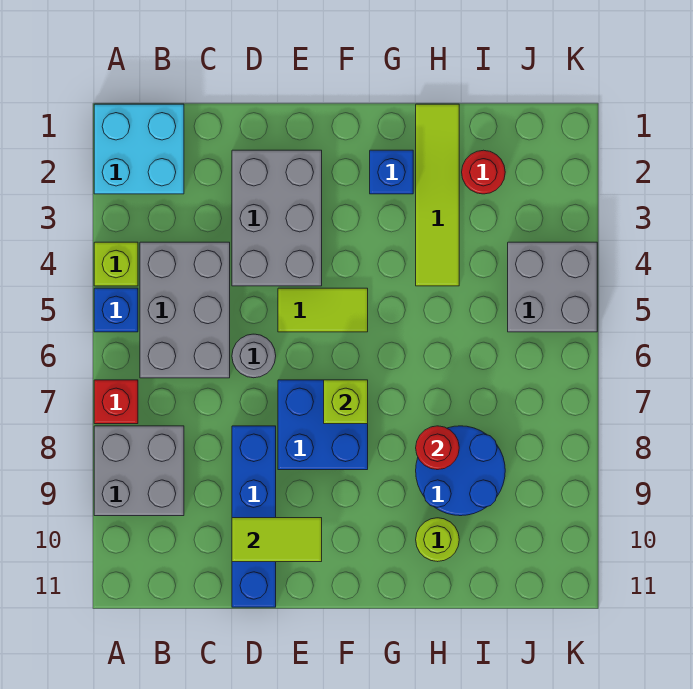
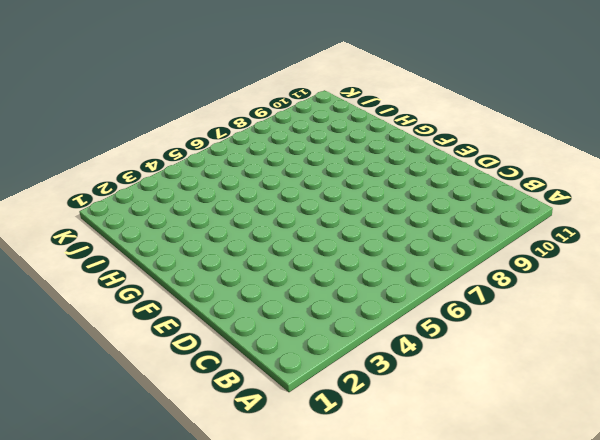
none -> cyan 2x2 brick [94,104,184,194]
none -> lime 1x1 brick [94,242,138,286]
none -> blue 1x1 brick [94,288,138,332]

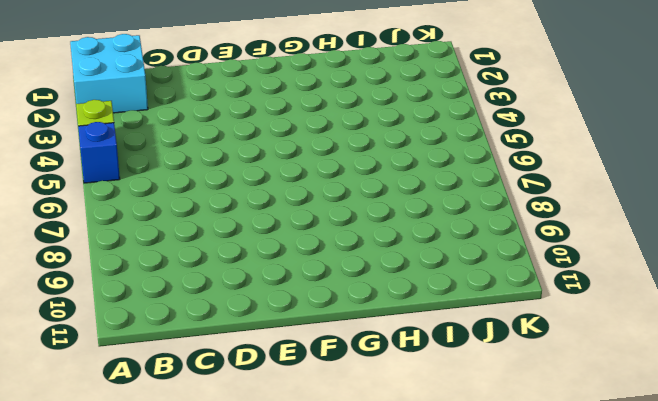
none -> red 1x1 brick [94,380,138,424]
none -> grey 2x2 brick [94,426,184,516]
none -> grey 2x3 brick [140,242,230,378]

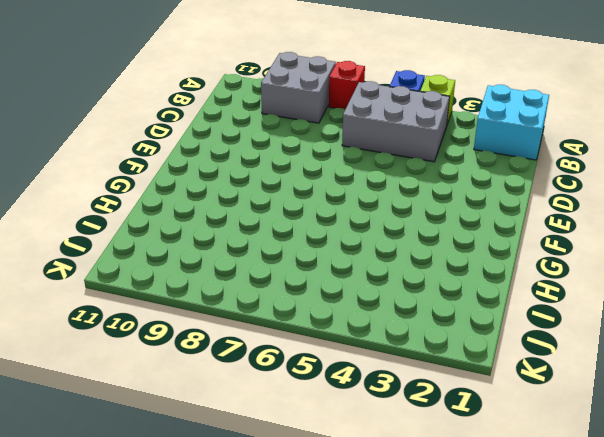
none -> grey 2x3 brick [232,150,322,286]
none -> grey 1x1 round brick [232,334,276,378]
none -> blue 1x4 brick [232,426,276,607]

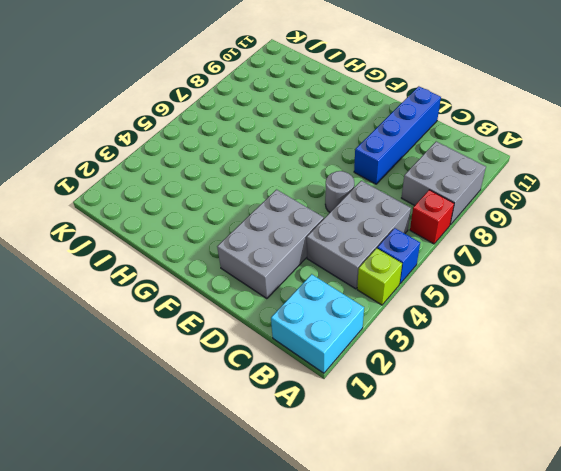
none -> lime 1x2 tile [278,288,368,332]
none -> blue 2x2 brick [278,380,368,470]
none -> blue 1x1 brick [370,150,413,194]

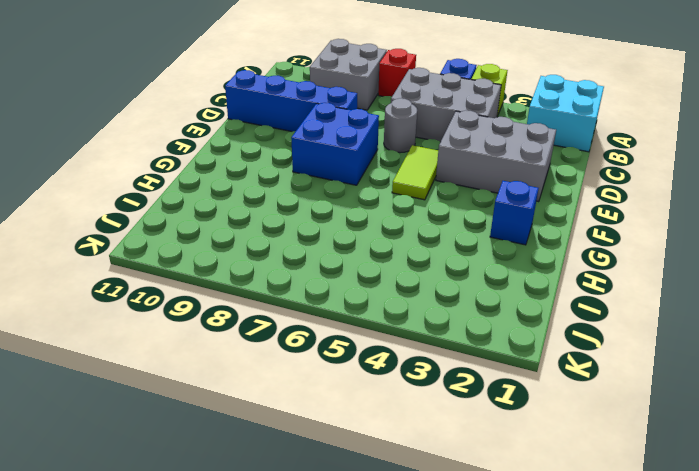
none -> lime 1x4 tile [416,104,459,286]
none -> blue 2x2 round brick [416,426,505,516]
none -> lime 1x1 round brick [416,518,459,562]

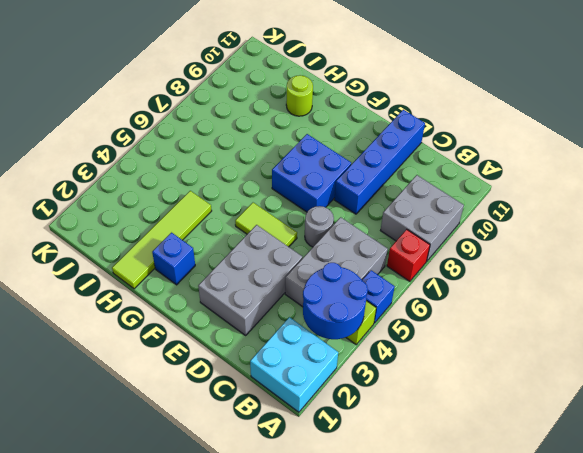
blue 2x2 round brick [303,263,368,339] -> blue 2x2 round brick moved to [416,426,505,516]
none -> red 1x1 round brick [462,150,505,194]
none -> grey 2x2 brick [508,242,597,332]
none -> lime 1x2 tile [232,518,322,562]

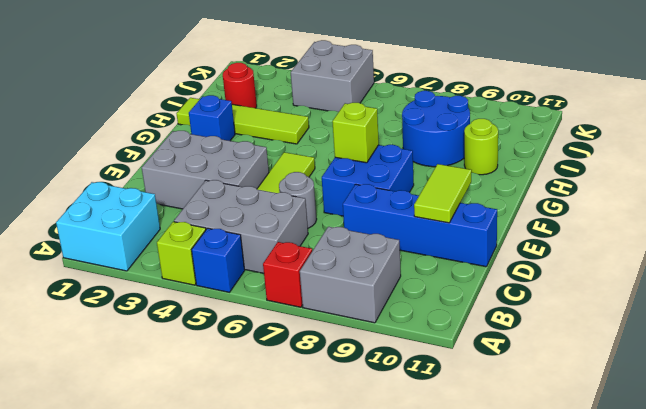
none -> red 1x1 round brick [416,426,459,470]

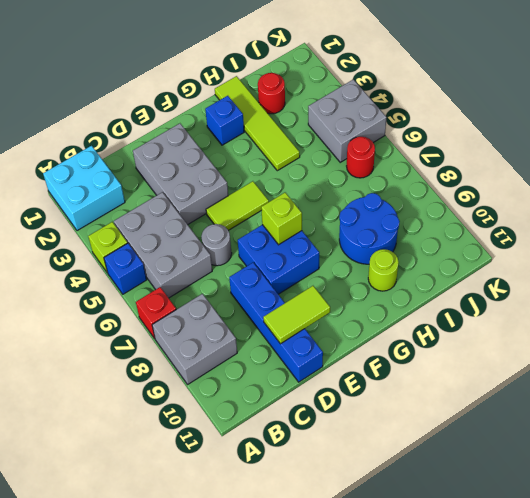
red 1x1 round brick [347,137,375,178] -> red 1x1 round brick moved to [416,426,459,470]

